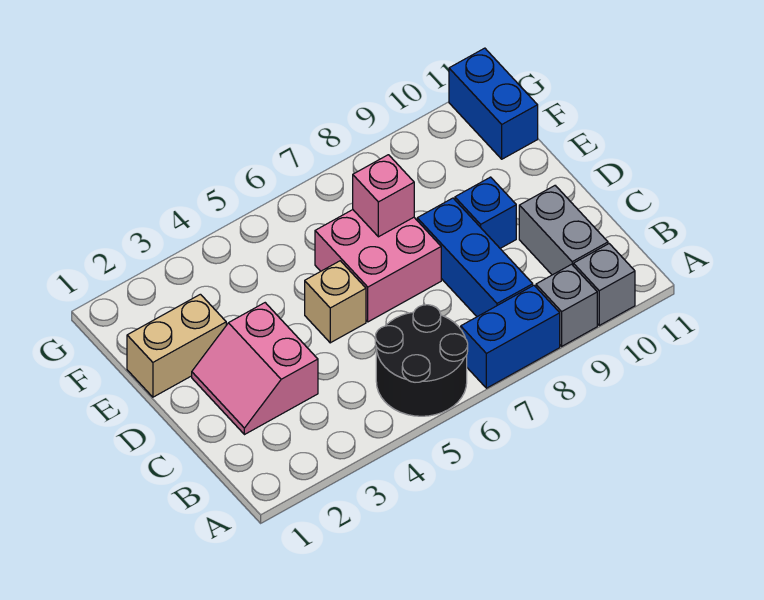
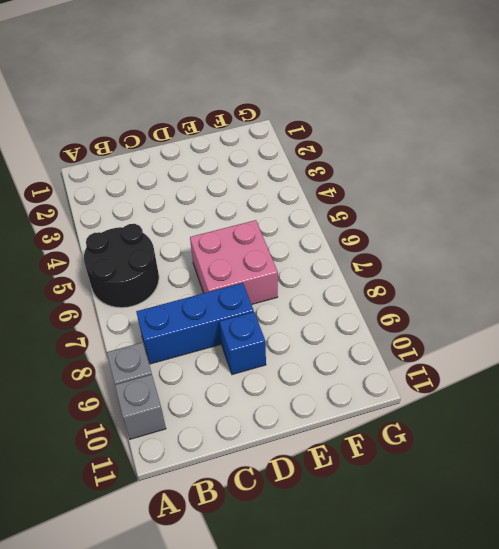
none -> blue 1x2 brick [461,285,560,388]
none -> grey 1x2 brick [519,186,608,275]
none -> pink 2x2 slope [192,303,318,435]

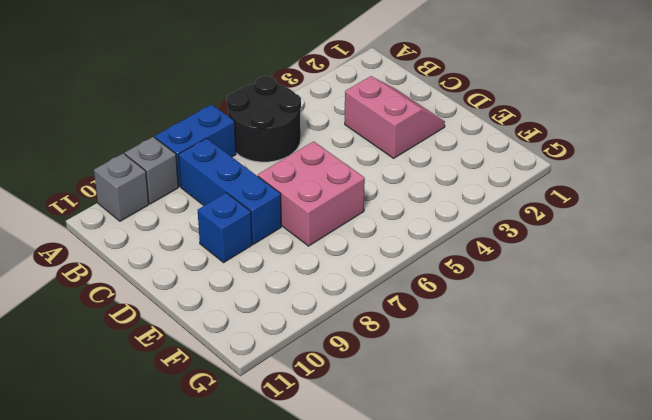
none -> grey 1x2 brick [519,186,608,275]
none -> tan 1x1 brick [305,261,366,343]
none -> tan 1x2 brick [127,294,226,397]

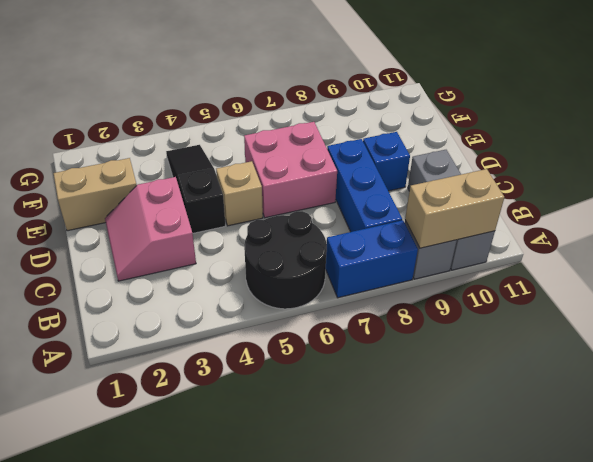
tan 1x2 brick [405,169,504,248] -> none
black 1x3 slope [166,145,226,233] -> none
none -> blue 1x2 brick [449,48,538,159]
none -> pink 1x1 brick [353,155,414,237]

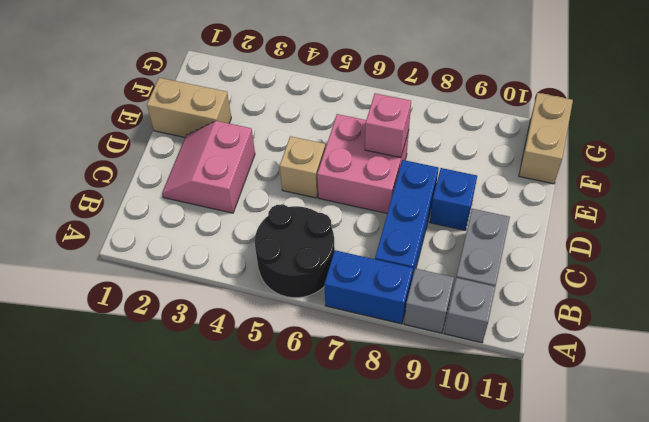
tan 1x2 brick [519,93,573,184] -> blue 1x2 brick [449,48,538,159]

